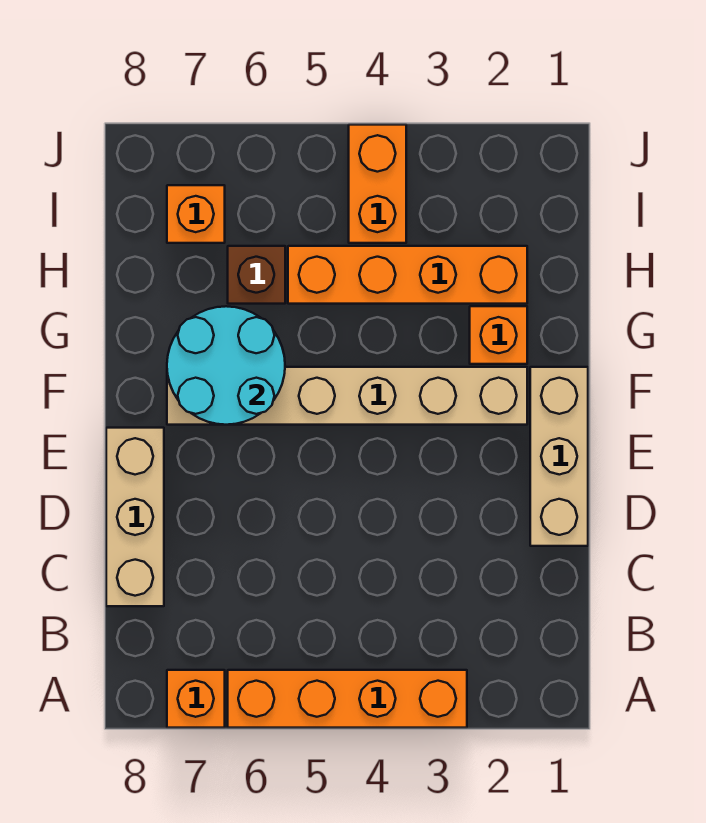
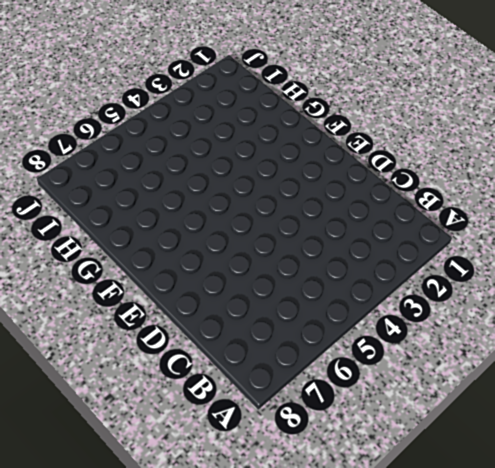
none -> orange 1x4 brick [228,670,467,728]
none -> orange 1x1 brick [167,670,225,728]

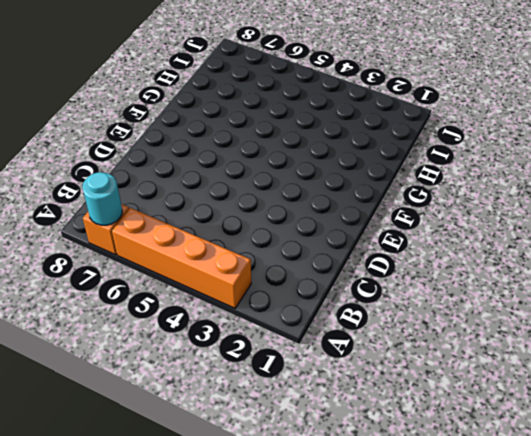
cyan 1x1 round brick [82,172,122,225] -> none
none -> tan 1x3 brick [106,428,164,606]
none -> tan 1x3 brick [530,367,588,546]

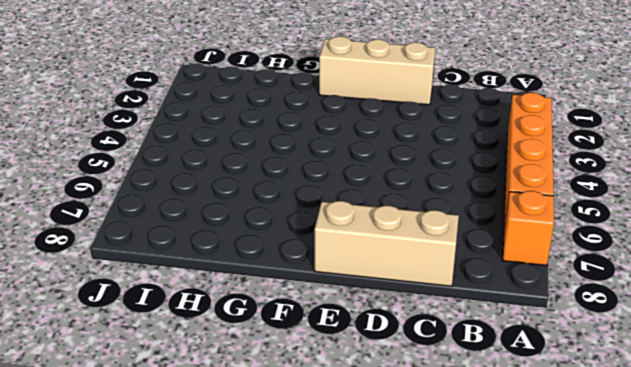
none -> tan 1x6 brick [167,367,527,425]
none -> orange 1x1 brick [470,306,527,364]

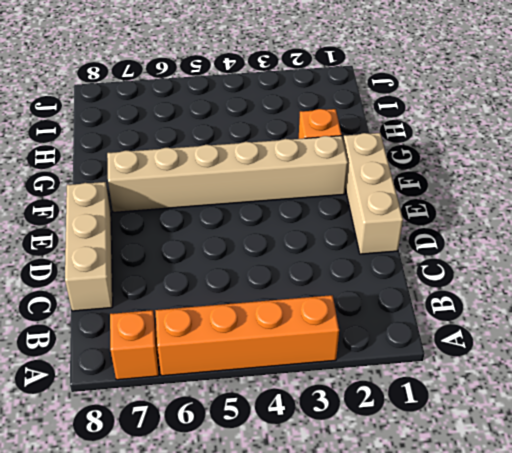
none -> orange 1x4 brick [288,246,527,304]
none -> brown 1x1 brick [228,246,285,304]

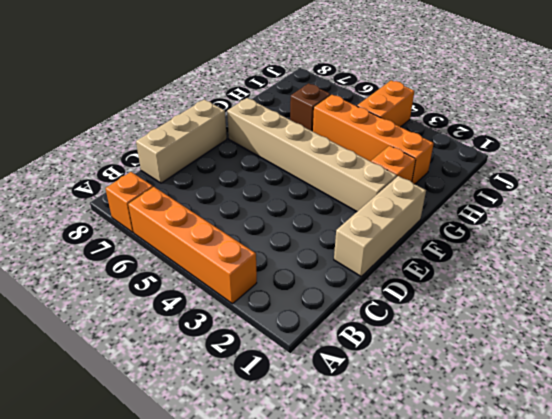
none -> orange 1x1 brick [167,185,225,243]
none -> cyan 2x2 round brick [167,306,285,425]

